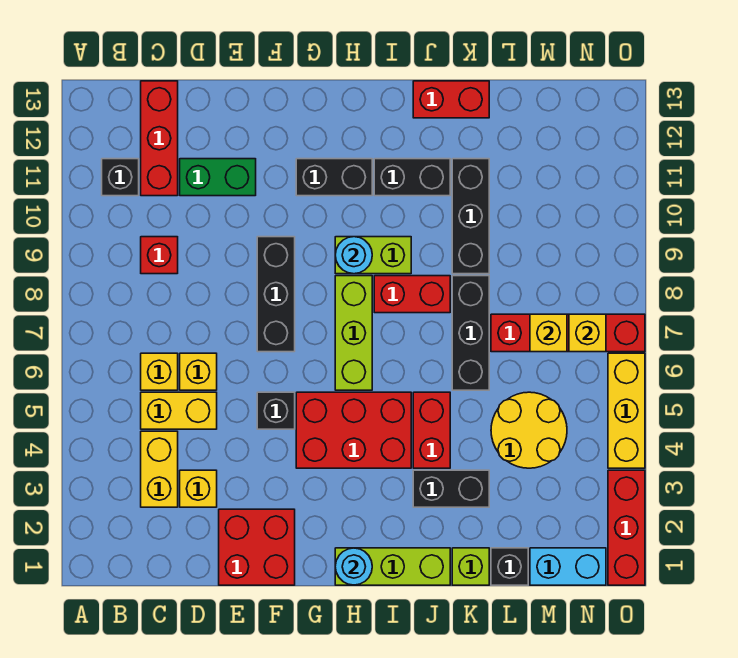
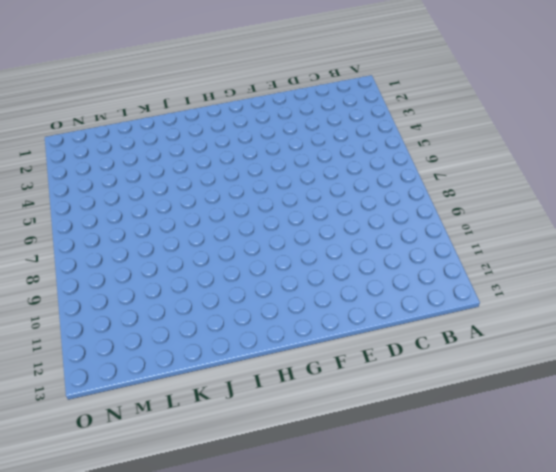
none -> black 1x1 brick [102,159,139,196]
none -> yellow 1x2 brick [141,431,178,507]
none -> yellow 1x2 brick [141,392,217,429]
none -> yellow 1x1 brick [141,353,178,390]

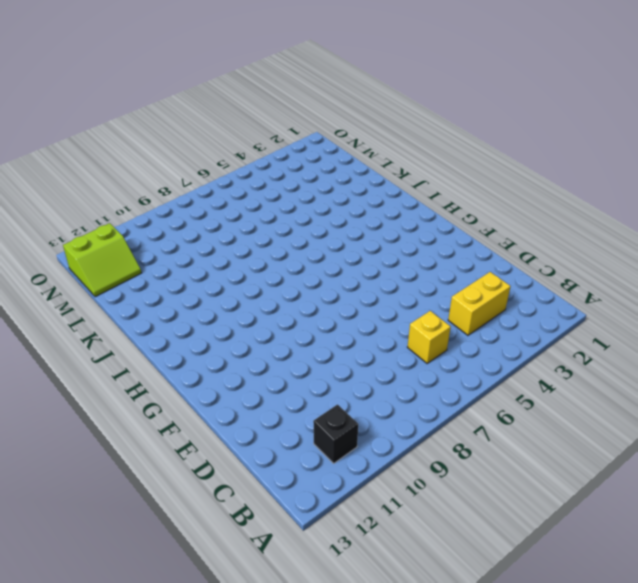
lime 2x2 slope [63,223,141,297] -> none
none -> yellow 1x2 brick [141,392,217,429]
none -> red 1x1 brick [141,237,178,274]
none -> red 1x3 brick [141,81,178,196]
none -> yellow 1x1 brick [180,470,217,507]

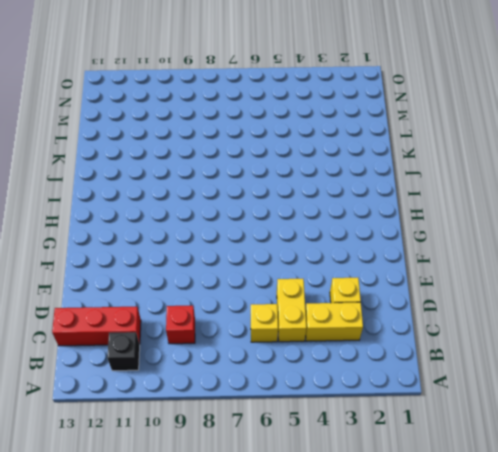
none -> yellow 1x1 brick [180,353,217,390]
none -> green 1x2 brick [180,159,256,196]
none -> red 2x2 brick [219,509,295,585]
none -> black 1x1 brick [257,392,295,429]

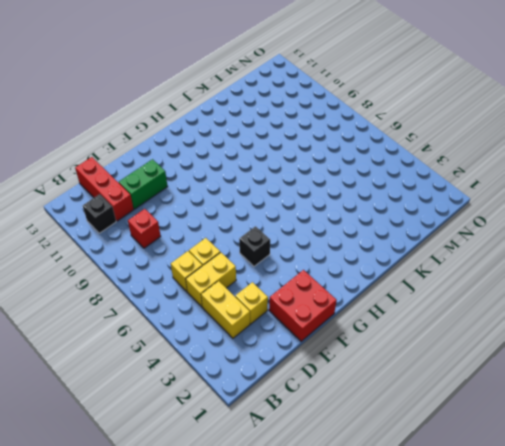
none -> black 1x3 brick [257,237,295,352]
none -> red 2x3 brick [296,392,411,468]
none -> black 1x2 brick [296,159,372,196]
none -> lime 1x3 brick [335,548,450,585]

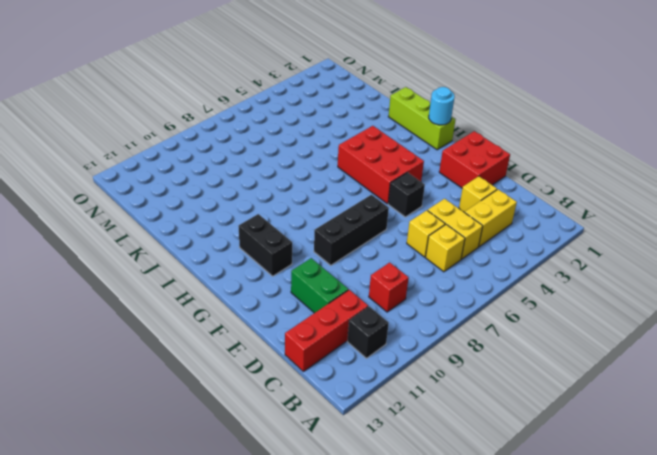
none -> lime 1x3 brick [335,276,372,390]
none -> lime 1x2 brick [335,237,411,274]
none -> red 1x2 brick [374,276,450,313]
none -> black 1x2 brick [374,159,450,196]

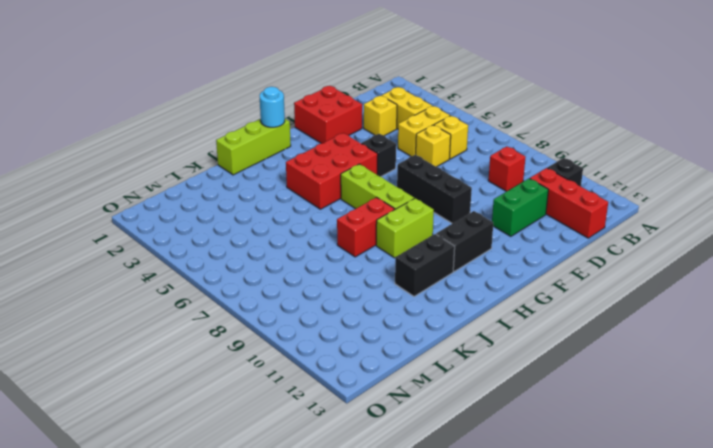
none -> black 1x2 brick [413,470,489,507]
none -> red 1x2 brick [413,392,450,468]
none -> red 1x2 brick [413,81,489,118]
none -> lime 1x1 brick [452,548,489,585]

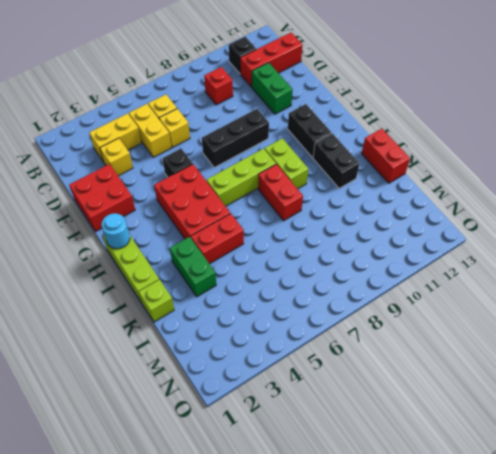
green 1x2 brick [170,237,216,297] -> black 1x2 brick [413,470,489,507]
none -> black 1x3 brick [452,276,489,390]
none -> black 1x3 brick [452,159,489,274]
none -> black 1x1 brick [491,548,528,585]
none -> yellow 2x2 round brick [491,392,567,468]

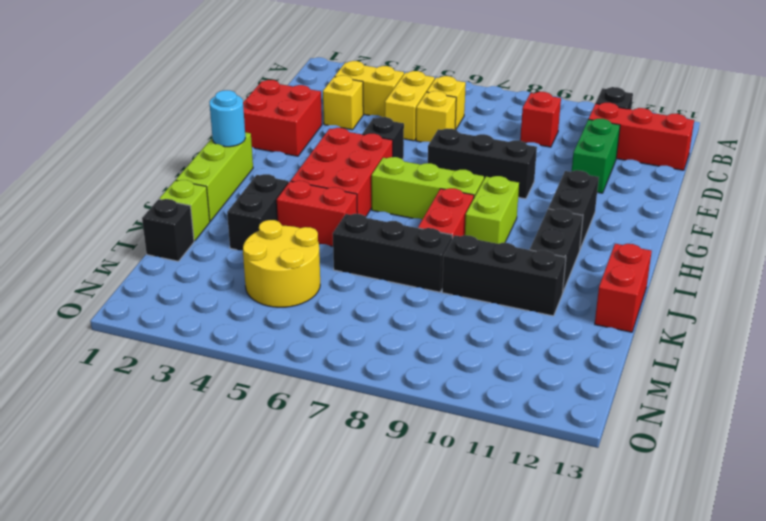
none -> red 1x4 brick [491,314,645,352]
none -> cyan 1x2 brick [530,548,606,585]
none -> red 1x3 brick [608,470,645,585]
none -> yellow 1x3 brick [608,353,645,468]

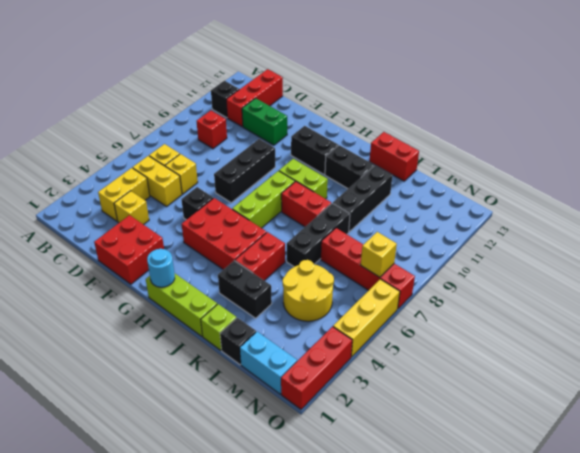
none -> cyan 1x1 round brick [335,237,372,274]
none -> yellow 1x1 brick [530,314,567,352]

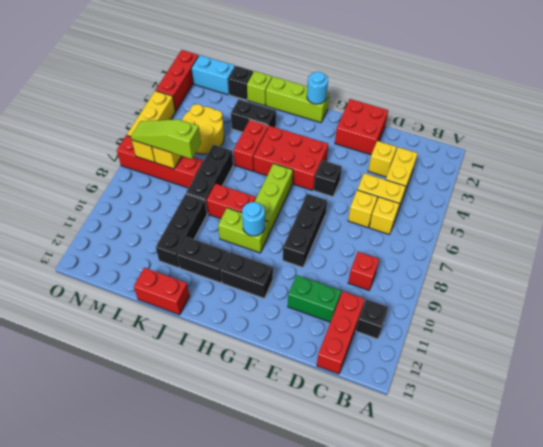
lime 1x3 slope [131,119,201,159] -> none

